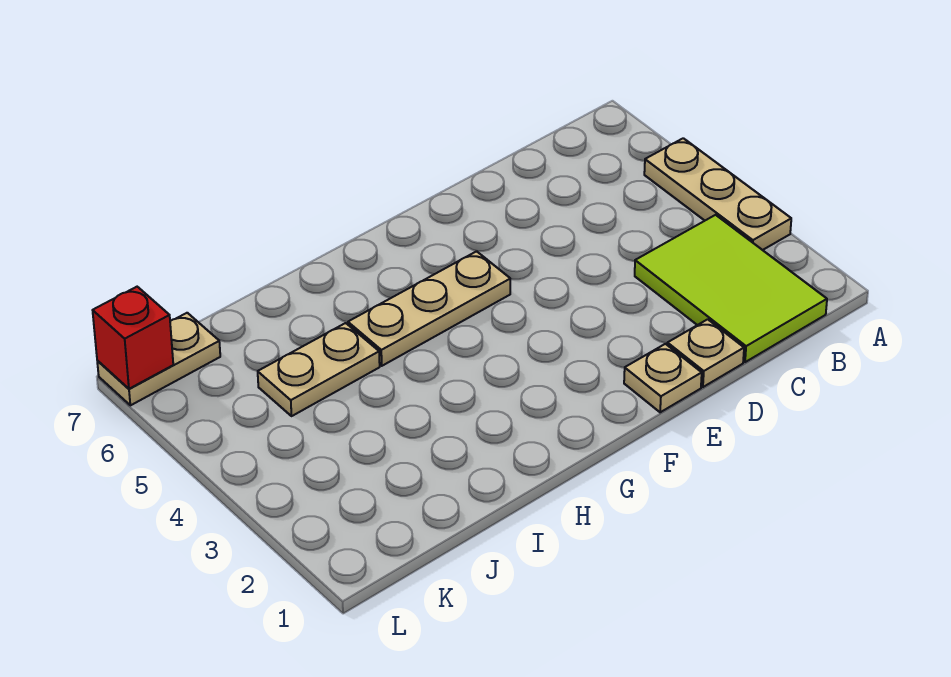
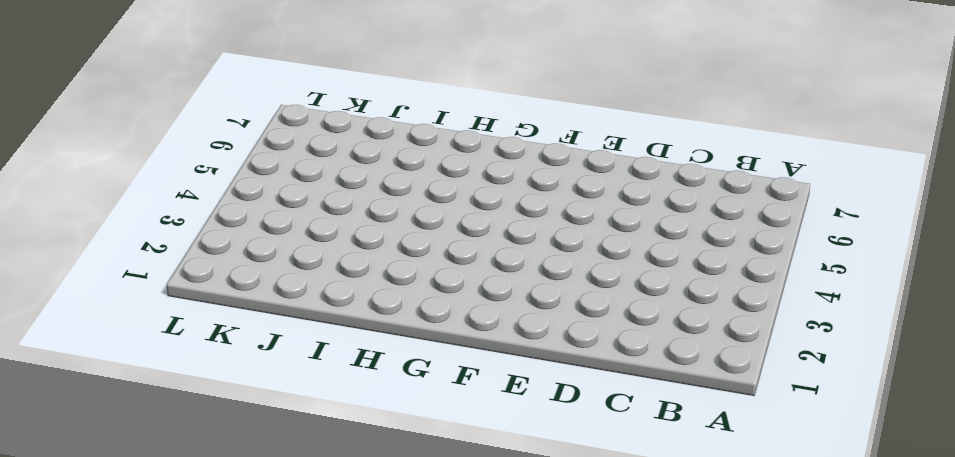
none -> tan 1x3 plate [644,138,791,250]
none -> lime 2x3 tile [635,215,827,362]

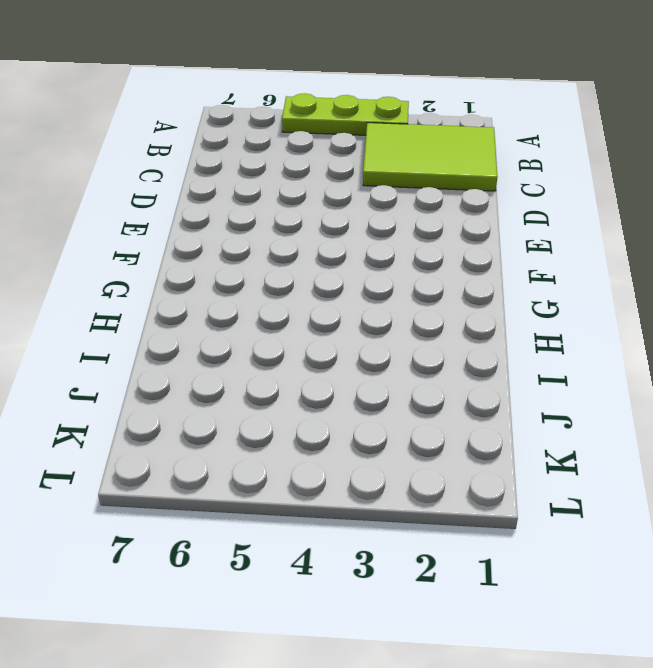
lime 1x3 plate [282,93,409,135] -> tan 1x3 plate [644,138,791,250]
none -> tan 1x1 plate [667,319,744,387]
none -> tan 1x1 plate [624,344,702,412]

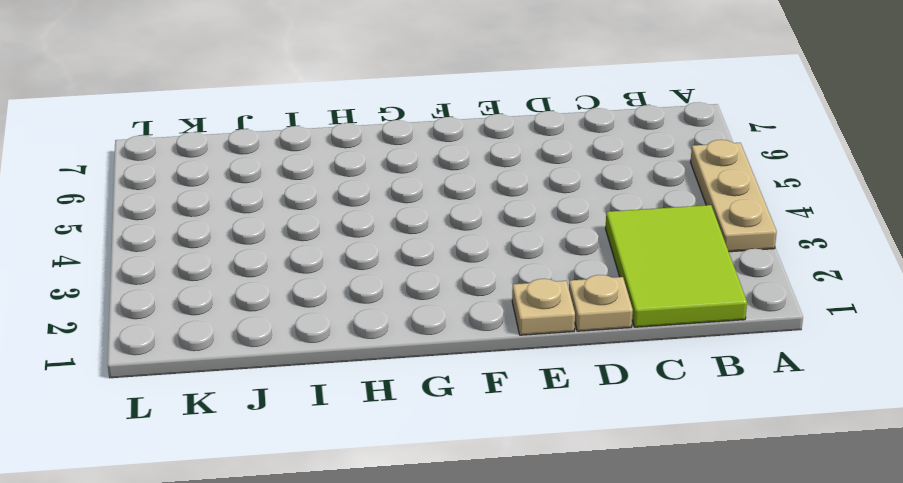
none -> tan 1x3 plate [348,251,510,366]
none -> tan 1x2 plate [258,323,380,416]

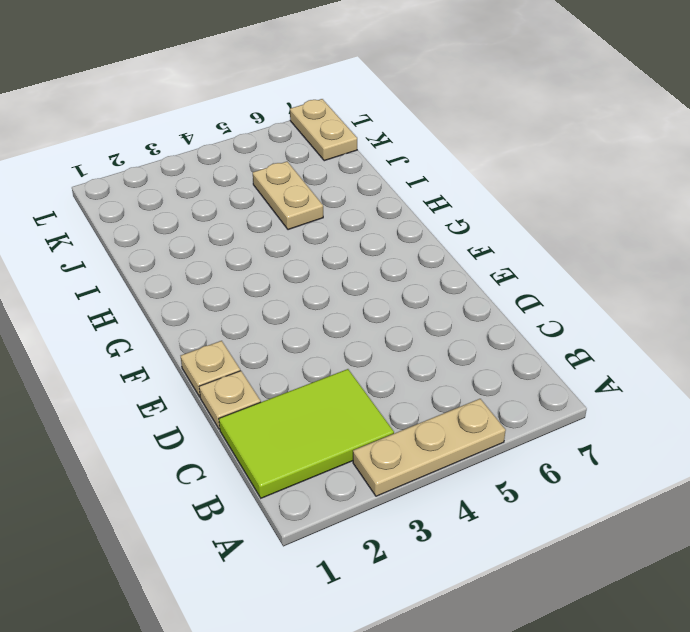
none -> tan 1x3 plate [348,251,510,366]
none -> red 1x1 brick [93,287,173,389]

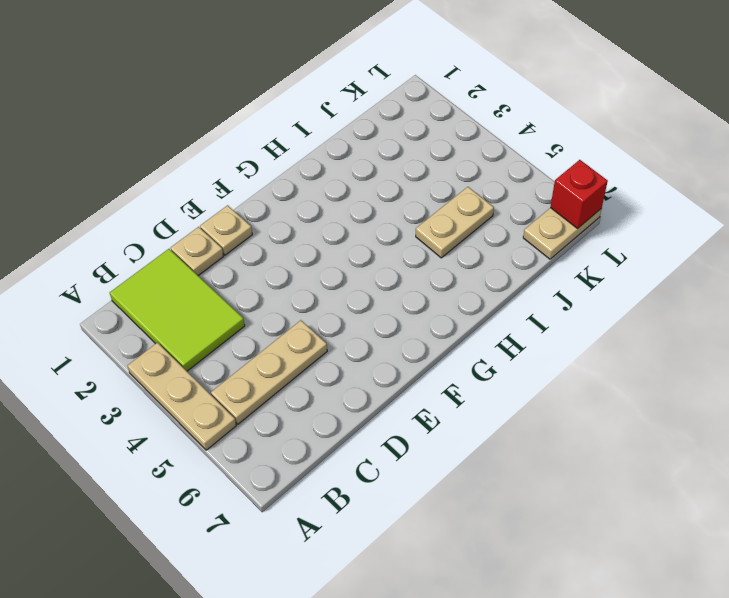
tan 1x3 plate [211,320,327,424] -> tan 1x3 plate moved to [348,251,510,366]

